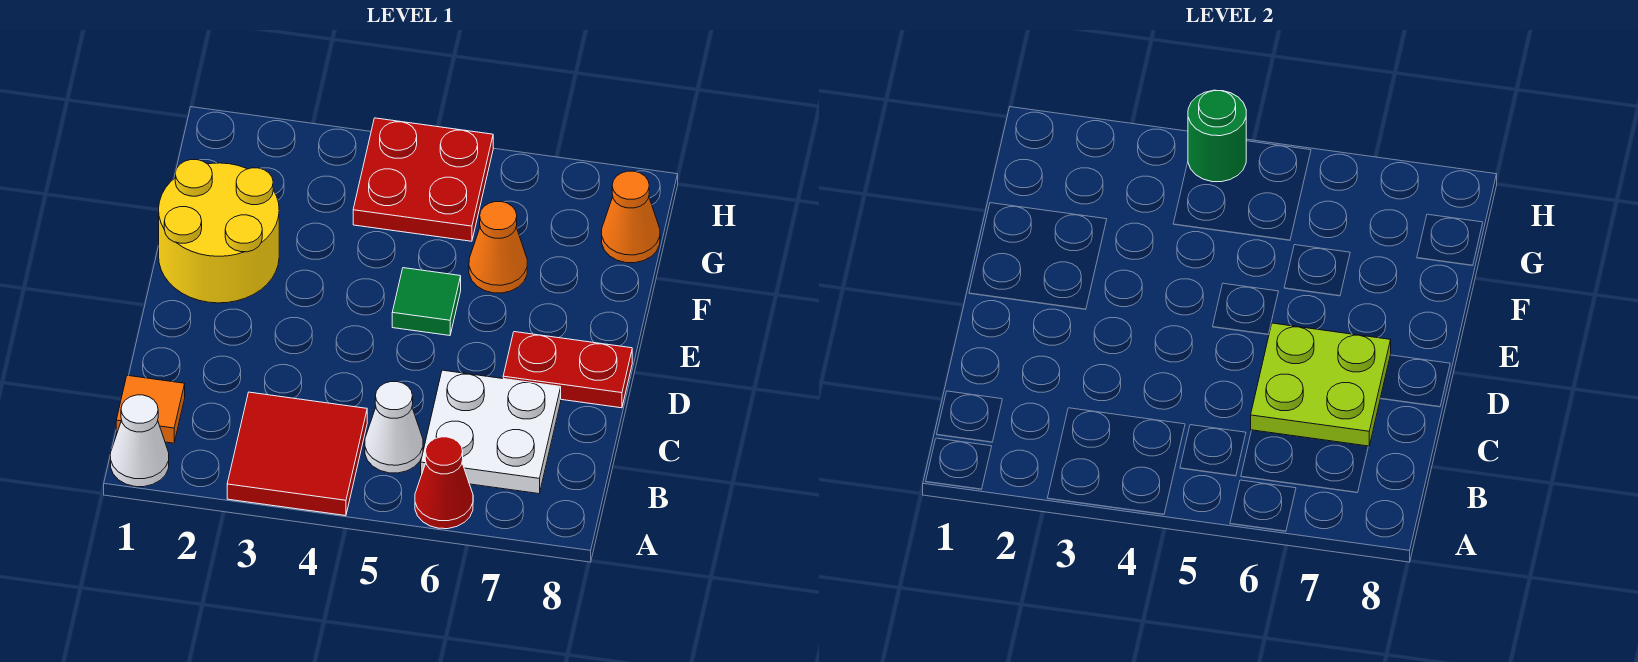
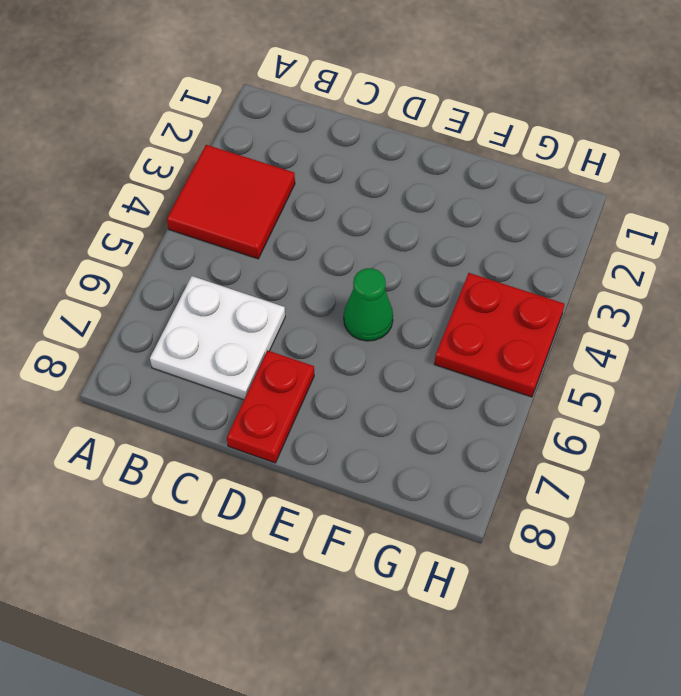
green 1x1 cone [344,268,393,341] -> green 1x1 tile [392,268,461,336]
none -> white 1x1 cone [111,395,169,487]
none -> red 1x1 cone [415,437,473,529]
none -> orange 1x1 tile [116,375,185,443]

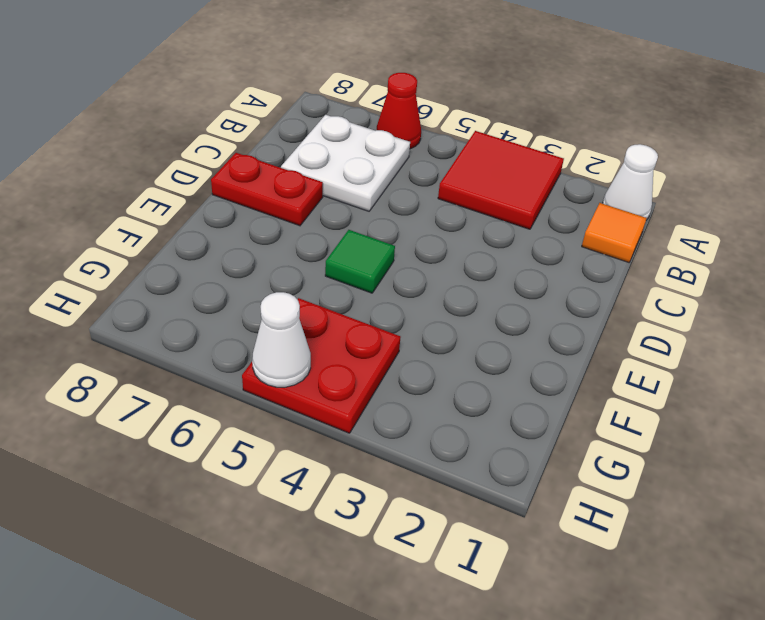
white 1x1 cone [252,292,311,387] -> white 1x1 cone moved to [365,382,423,473]
none -> yellow 2x2 round brick [159,160,279,303]
none -> orange 1x1 cone [469,202,527,293]
none -> orange 1x1 cone [602,171,660,263]

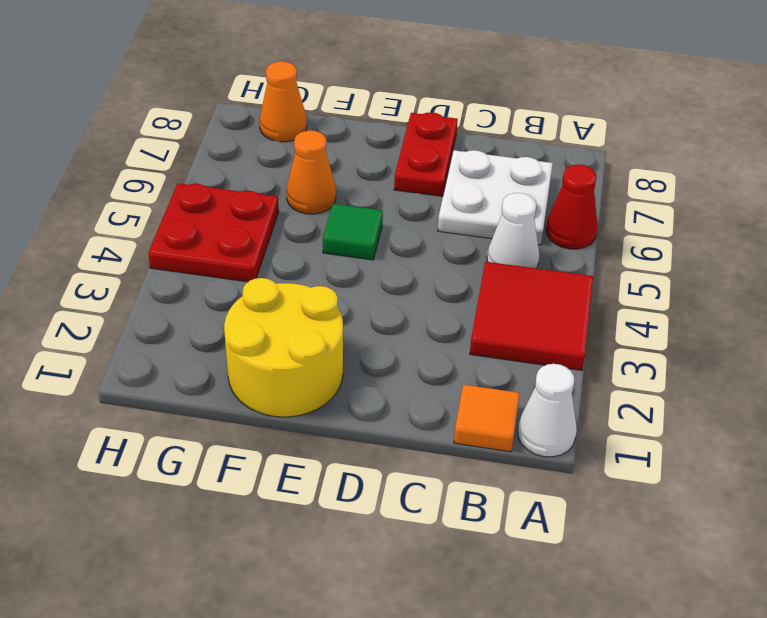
none -> lime 2x2 plate [1251,323,1391,446]
none -> green 1x1 round brick [1188,90,1246,182]

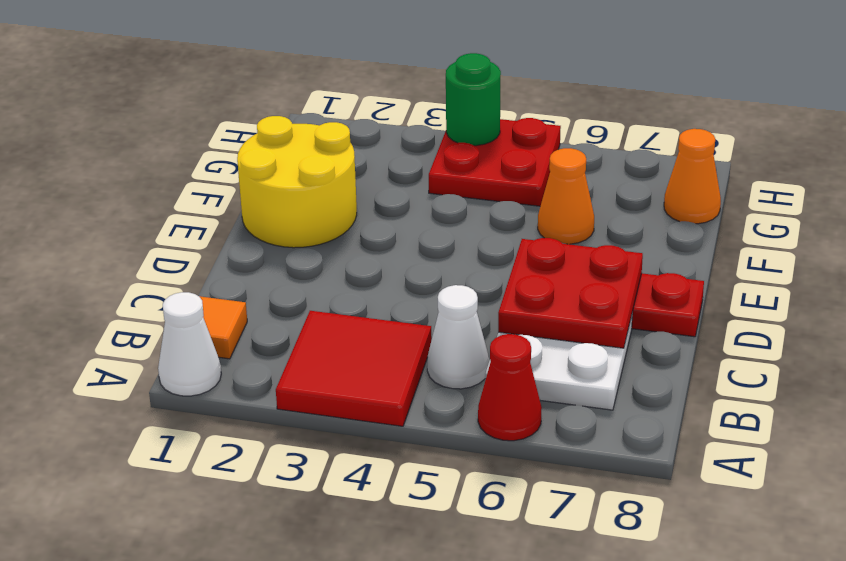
red 2x2 plate [498,238,643,348] -> lime 2x2 plate [1251,323,1391,446]
none -> green 1x1 tile [392,268,461,336]

